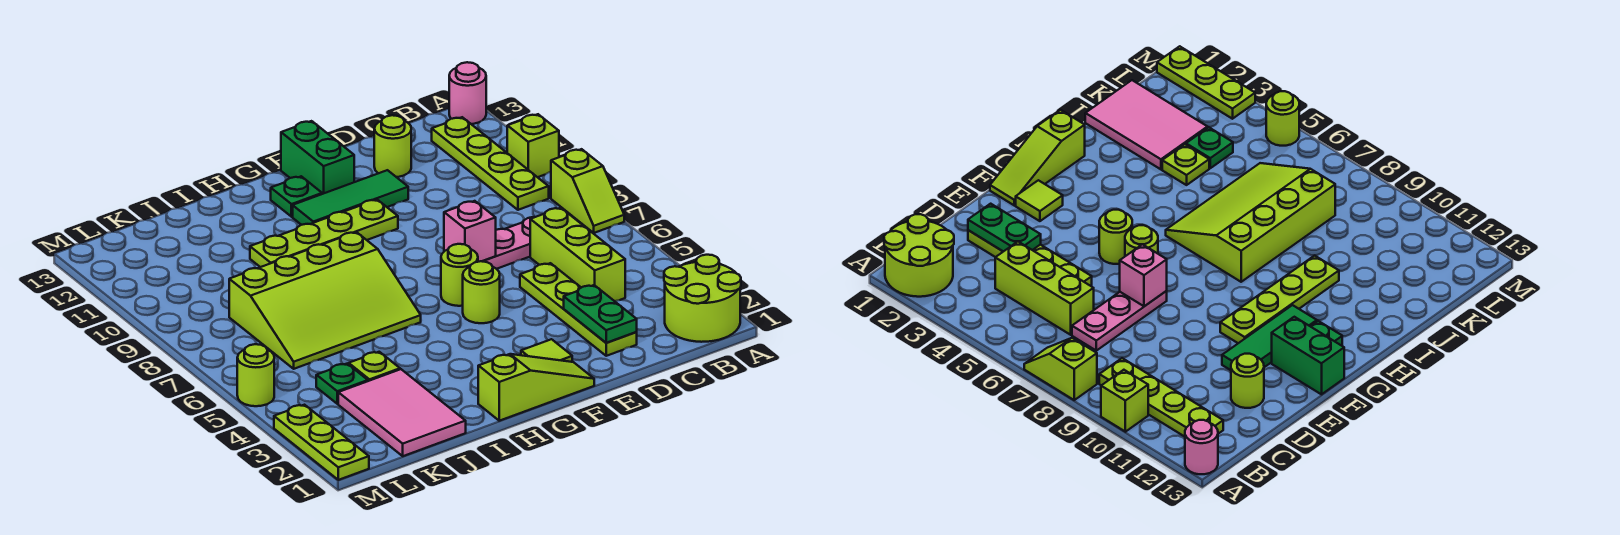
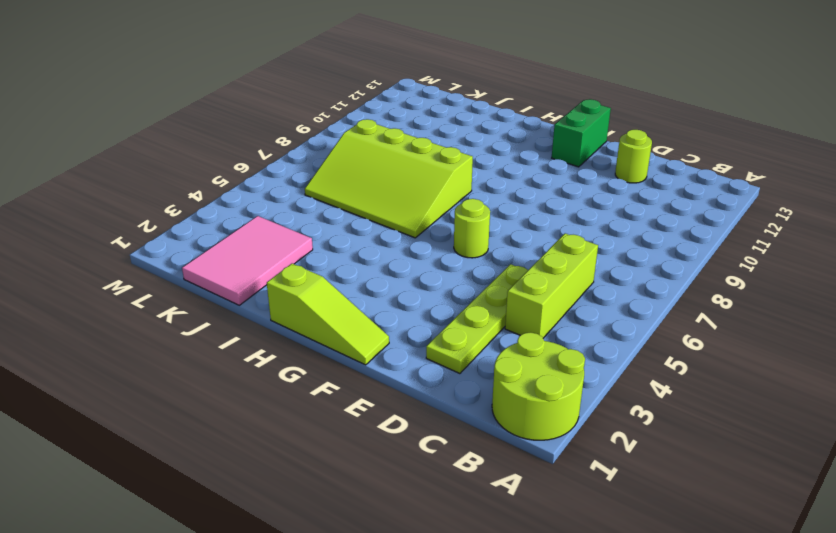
none -> lime 1x2 slope [551,149,624,233]
none -> lime 1x1 brick [507,114,559,177]
none -> pink 1x1 round brick [449,62,486,124]

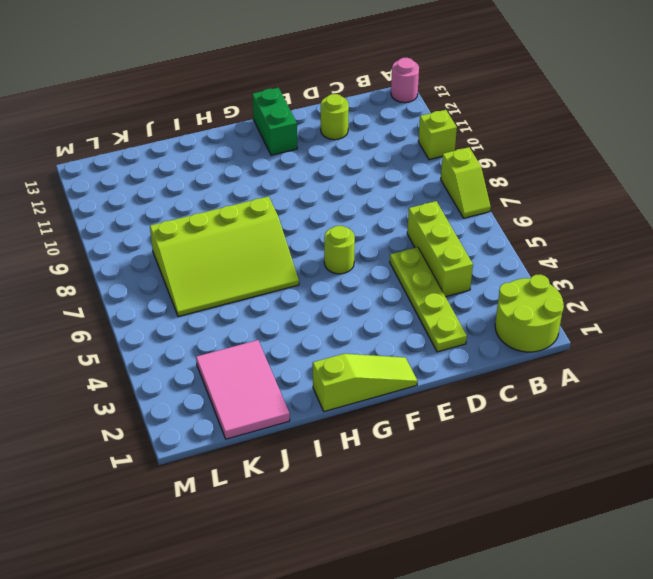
none -> lime 1x4 plate [432,117,549,210]
none -> pink 1x3 plate [482,217,534,269]
none -> green 1x3 tile [293,170,408,225]

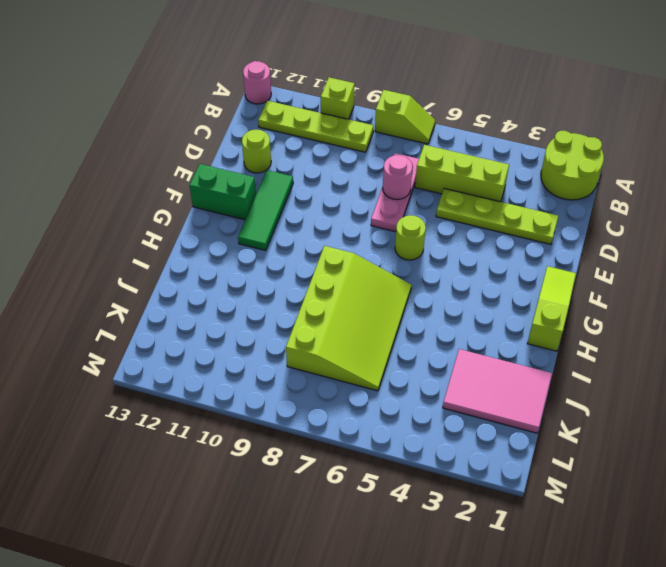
pink 1x1 round brick [383,155,412,200] -> none
none -> lime 1x1 tile [521,339,572,362]
none -> lime 1x1 round brick [463,261,500,323]
none -> lime 1x4 plate [250,200,398,267]

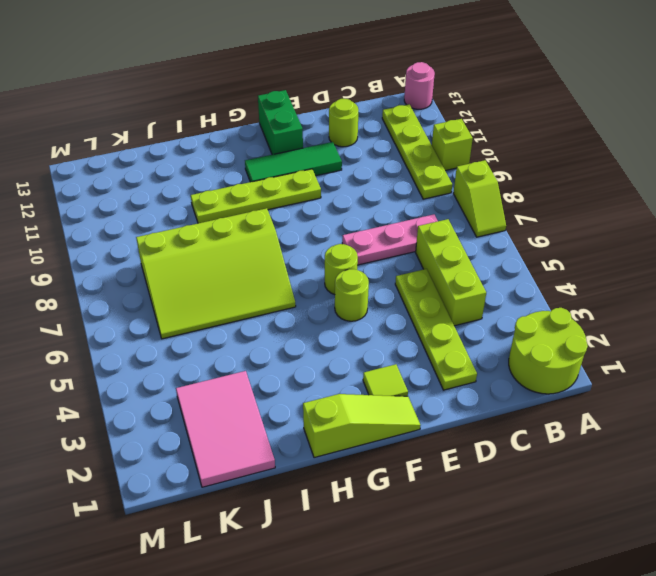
none -> green 1x1 plate [271,176,322,217]
none -> lime 1x1 plate [349,352,400,381]
none -> green 1x1 plate [316,364,368,404]

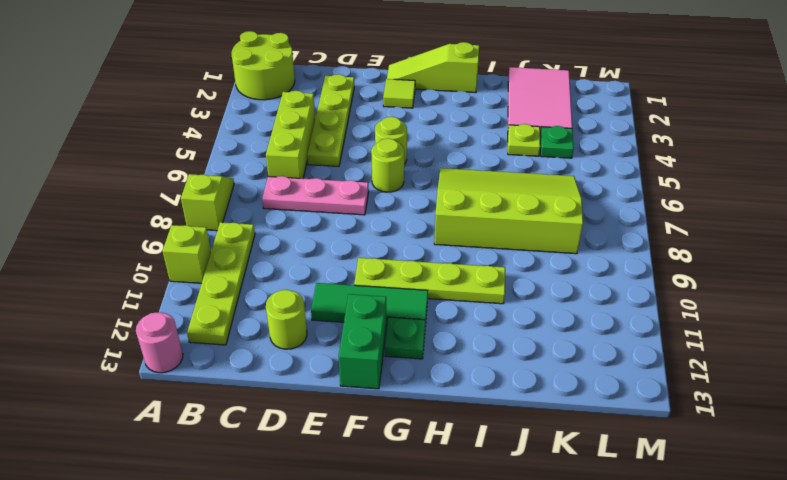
none -> lime 1x3 plate [274,405,369,480]
none -> lime 1x1 round brick [237,344,274,406]
none -> green 1x2 plate [564,285,637,343]

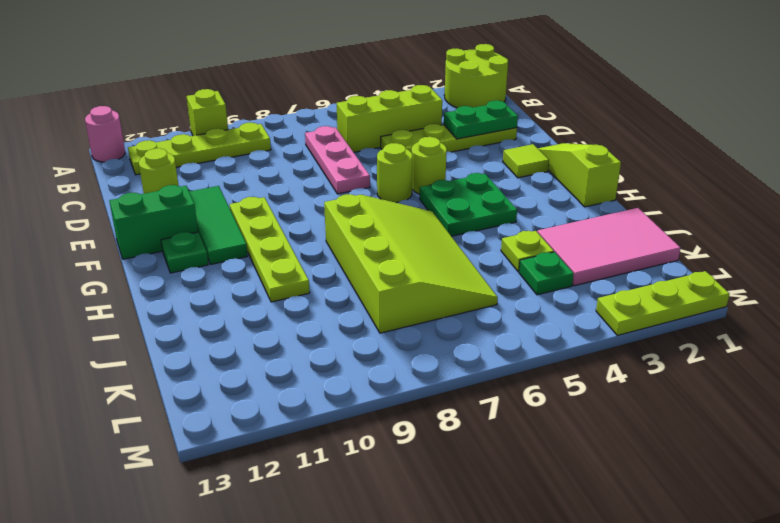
green 2x2 plate [419,173,517,236] -> none
none -> lime 1x2 slope [551,149,624,233]
none -> lime 1x1 round brick [237,344,274,406]
none -> pink 1x1 brick [444,201,496,262]

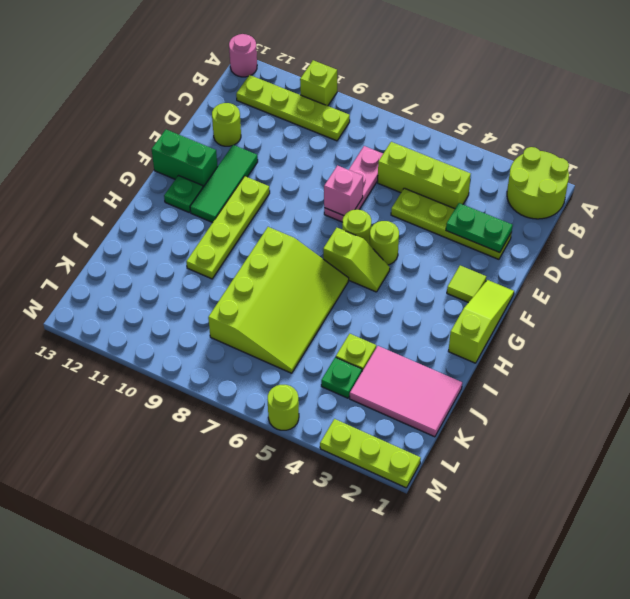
lime 1x2 slope [323,228,390,292] -> lime 1x2 slope moved to [551,149,624,233]

